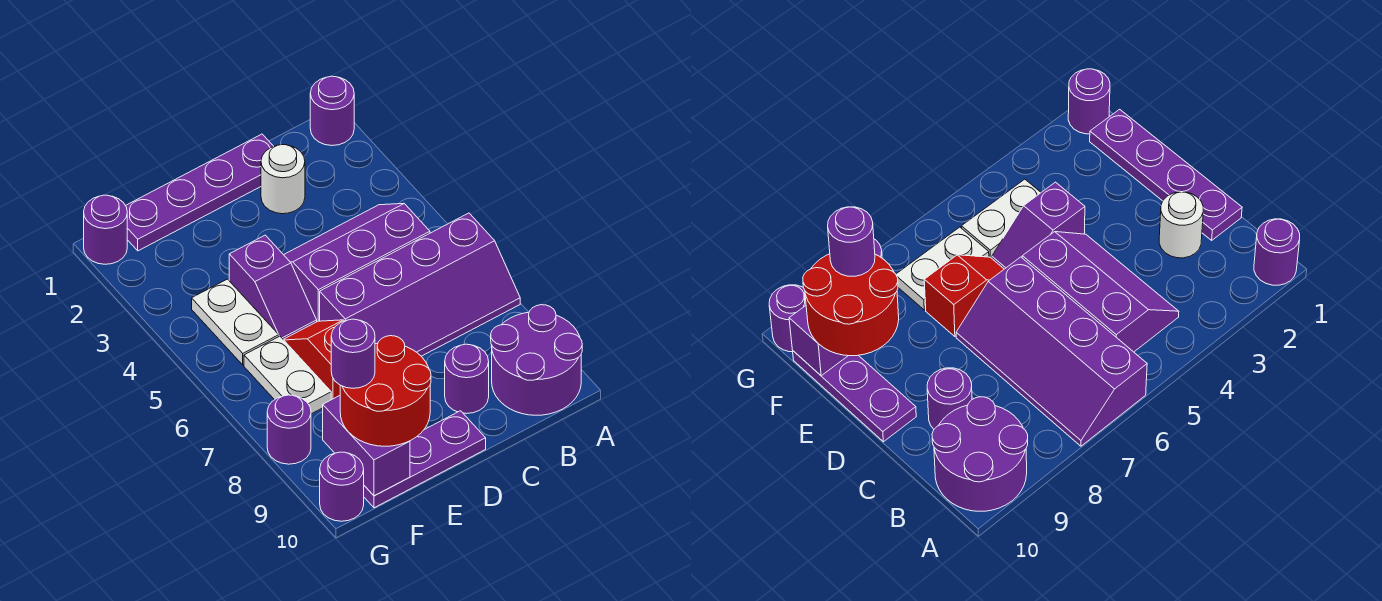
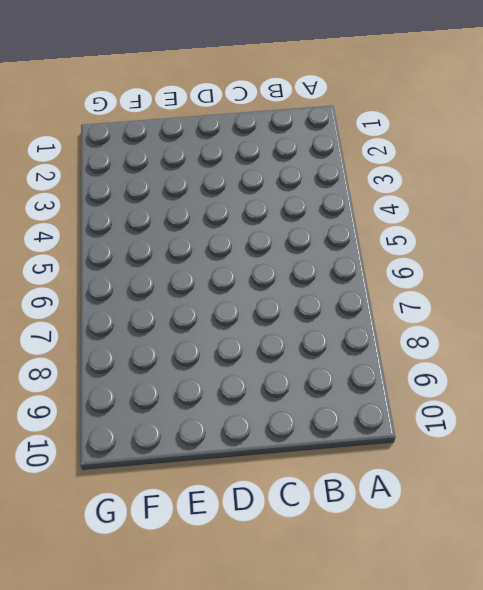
none -> purple 1x1 round brick [310,76,354,146]
none -> purple 2x4 slope [320,213,520,356]
none -> purple 2x2 round brick [491,305,582,415]

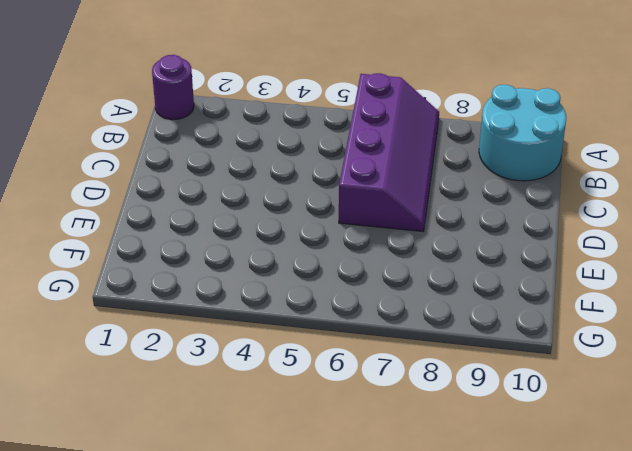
cyan 2x2 round brick [479,85,566,181] -> purple 2x2 round brick [491,305,582,415]
none -> purple 2x3 slope [284,203,430,322]
none -> purple 1x4 plate [126,134,274,251]
none -> white 1x1 round brick [261,145,305,214]

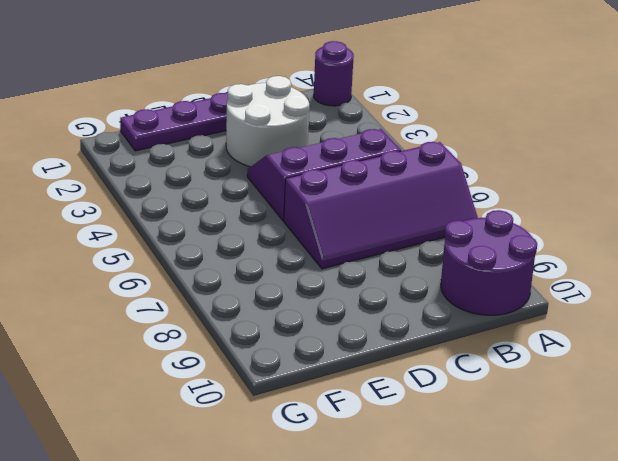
white 2x2 round brick [226,76,309,167] -> white 1x1 round brick [261,145,305,214]
none -> purple 1x1 round brick [445,344,489,414]
none -> purple 1x3 plate [364,411,486,508]
none -> purple 1x2 slope [229,235,317,339]

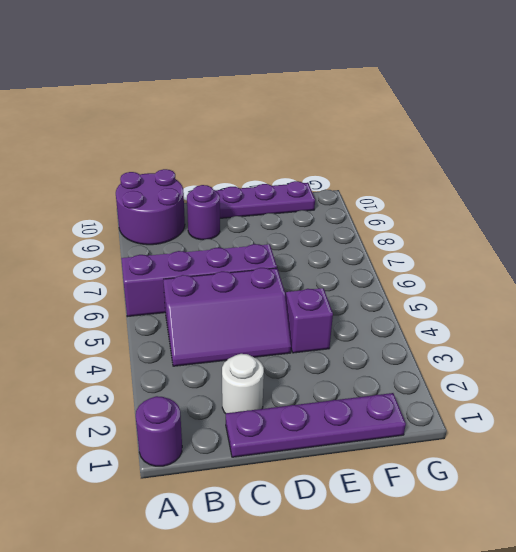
none -> red 1x2 slope [283,320,344,400]
none -> white 1x2 plate [192,279,279,365]
none -> white 1x2 plate [244,336,331,414]

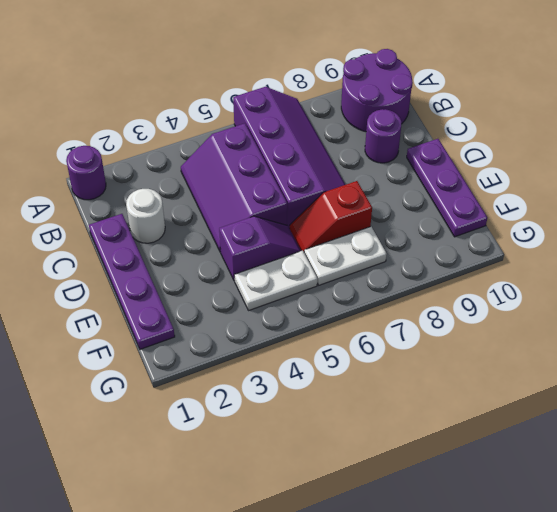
none -> purple 1x1 round brick [84,195,127,264]
none -> purple 1x1 round brick [267,395,311,464]
none -> purple 1x1 round brick [320,452,364,521]

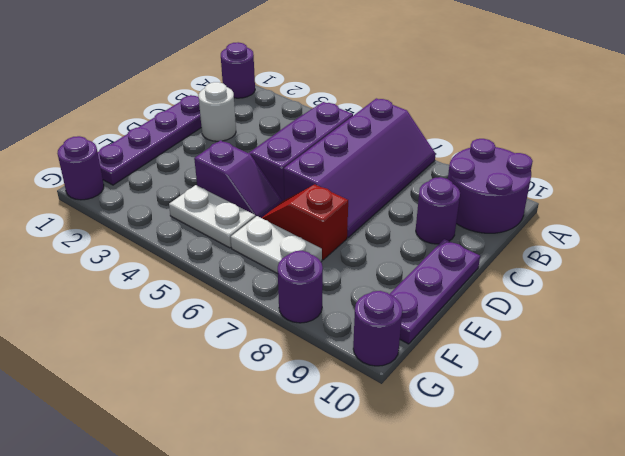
none -> purple 1x2 brick [323,396,410,496]
none -> red 2x2 round brick [340,336,431,446]
none -> purple 1x1 round brick [331,319,375,388]

